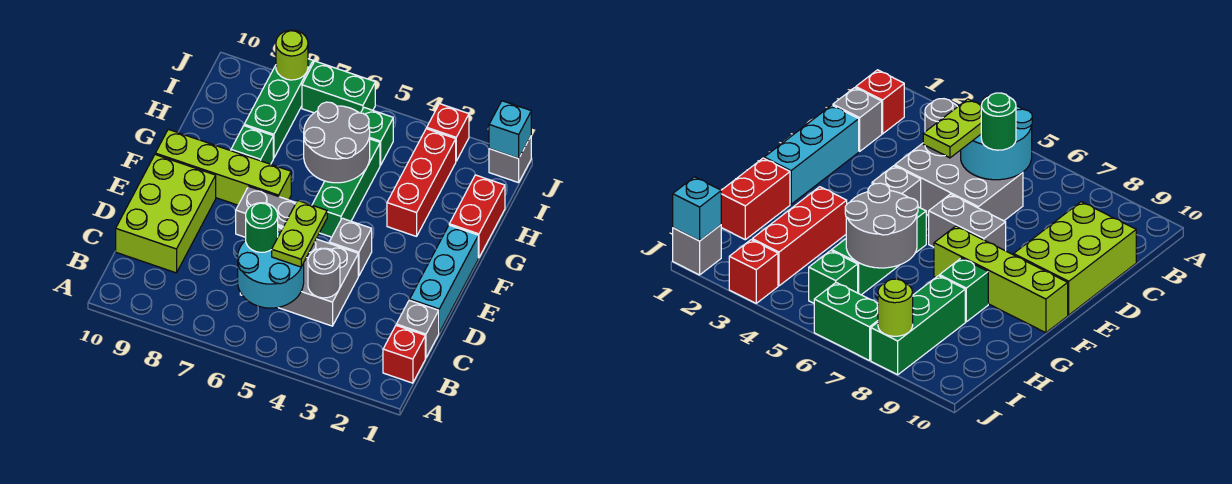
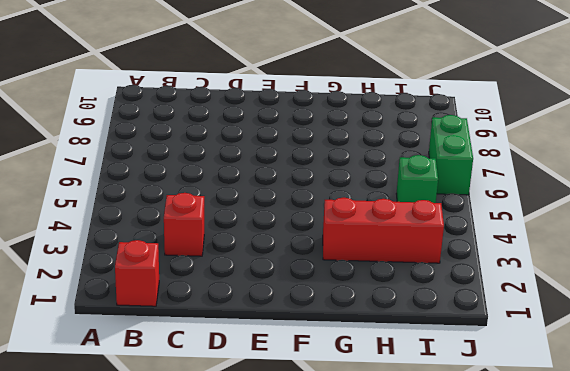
red 1x1 brick [164,193,204,256] -> red 1x1 brick moved to [427,104,469,161]
none -> grey 1x1 brick [396,300,439,358]
none -> grey 2x3 brick [240,226,358,326]
none -> lime 2x3 brick [116,155,216,273]

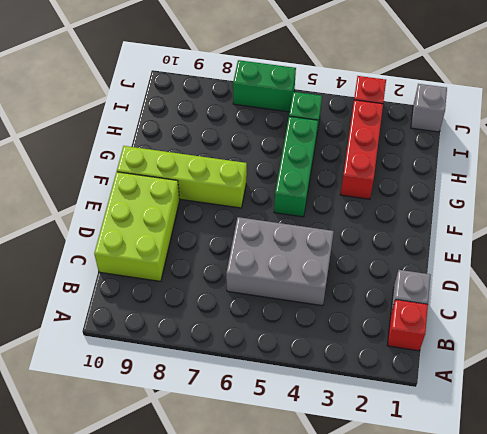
none -> cyan 1x3 brick [410,225,478,333]
none -> grey 1x1 brick [329,218,372,276]
none -> grey 1x2 brick [236,186,296,237]

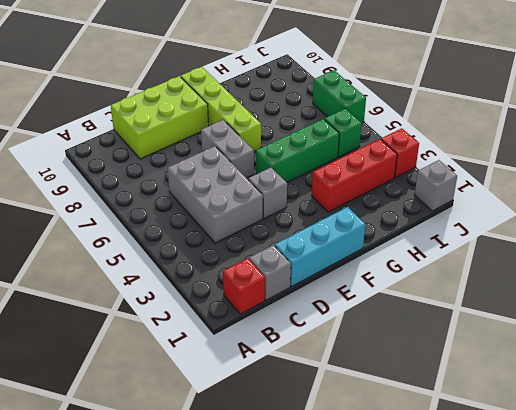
none -> red 1x2 brick [449,175,505,258]
none -> green 1x1 brick [231,126,273,164]
none -> green 1x3 brick [244,59,313,158]

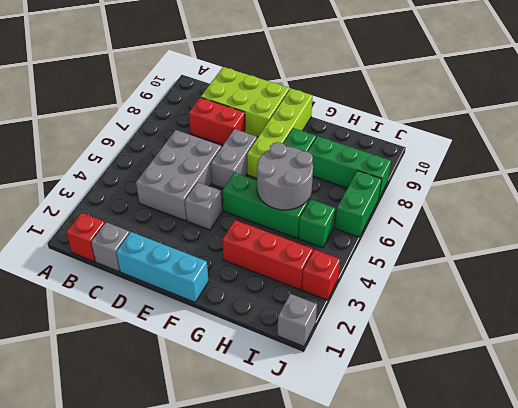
red 1x2 brick [189,97,245,145] -> red 1x2 brick moved to [449,175,505,258]
none -> cyan 2x2 round brick [238,232,304,308]
none -> grey 1x1 round brick [308,248,340,298]
none -> cyan 1x1 brick [489,101,531,158]

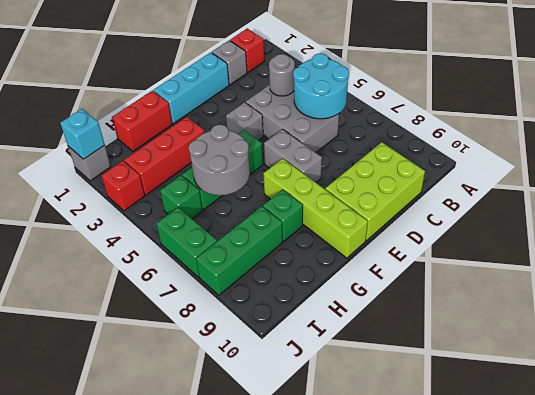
none -> lime 1x1 round brick [276,30,308,80]
none -> lime 1x2 plate [272,201,327,267]
none -> green 1x1 round brick [246,203,278,252]

